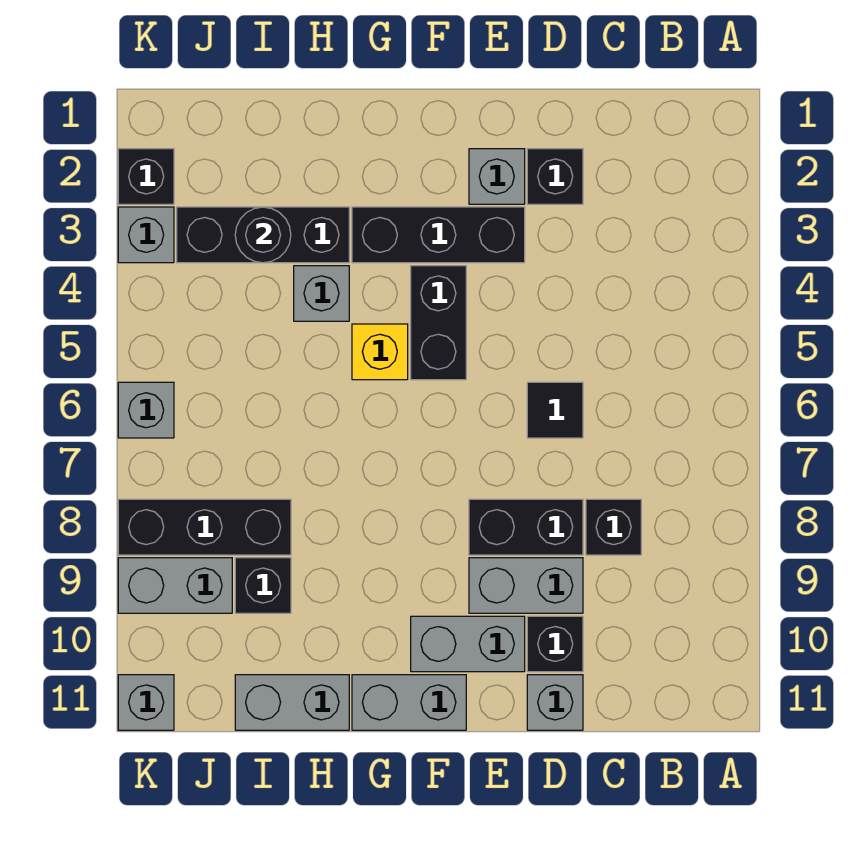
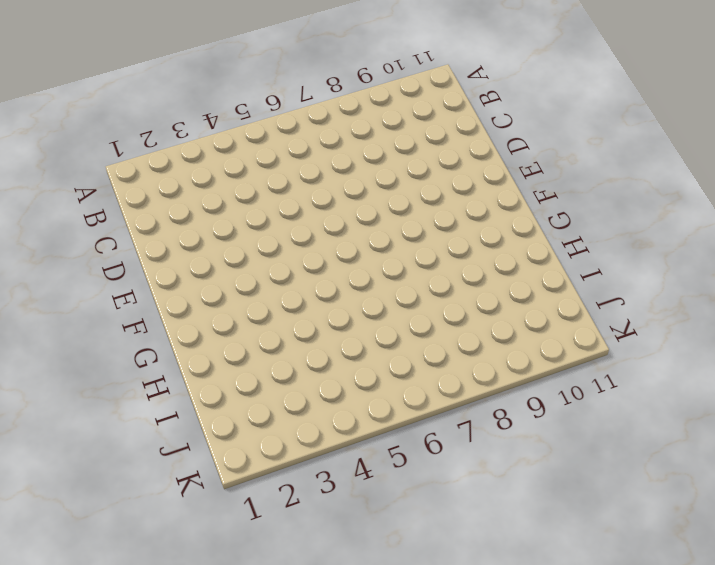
none -> black 1x1 brick [586,499,641,555]
none -> black 1x1 brick [527,149,583,204]
none -> black 1x1 tile [527,382,583,438]

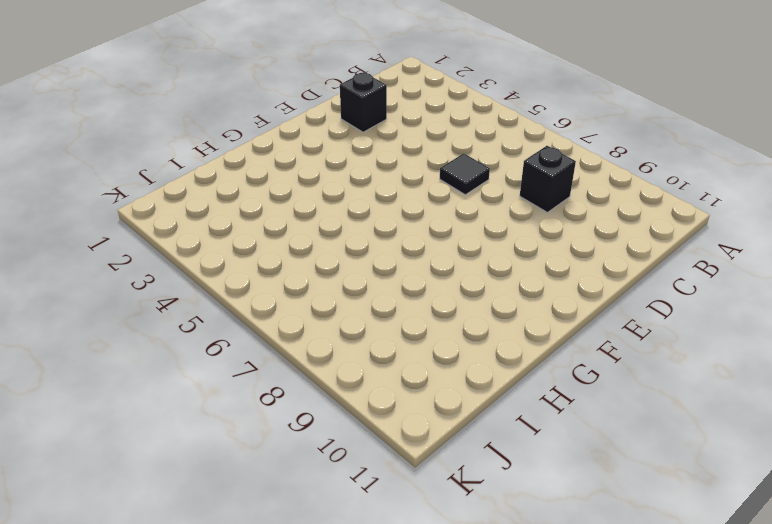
none -> black 1x2 brick [469,499,583,555]
none -> grey 1x2 brick [469,558,583,613]
none -> black 1x1 brick [527,616,583,672]

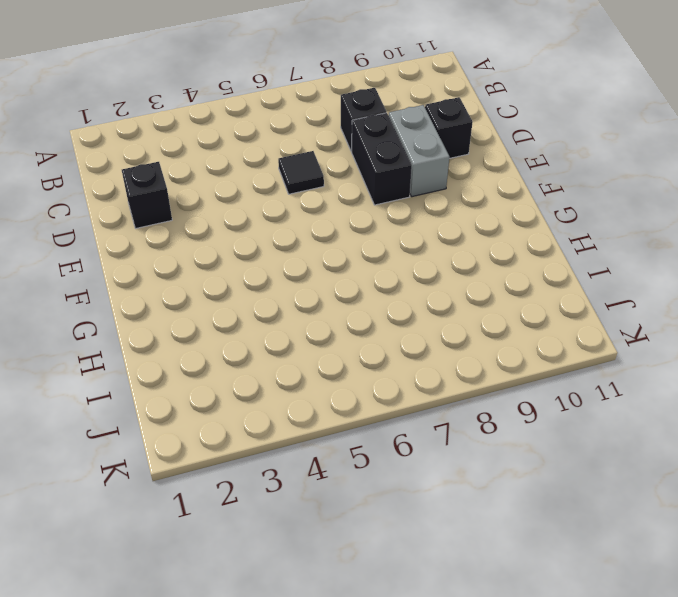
none -> grey 1x1 brick [527,675,583,730]
none -> grey 1x1 brick [469,149,525,204]
none -> black 1x3 brick [352,207,525,263]

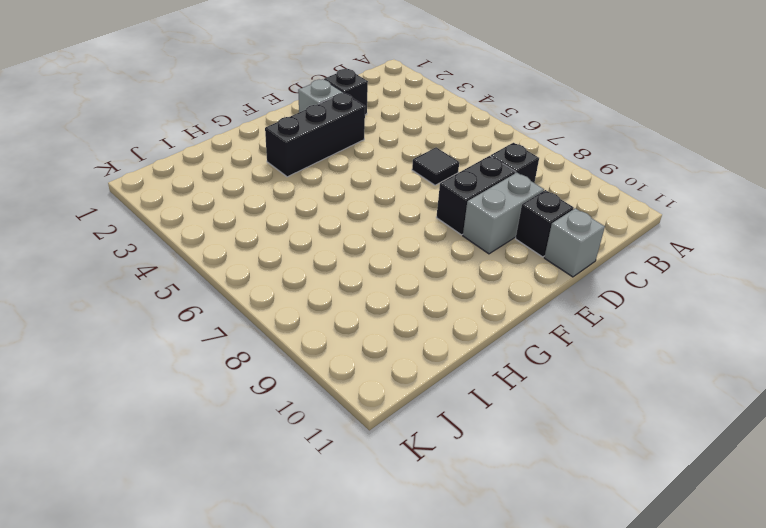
none -> grey 1x2 brick [411,616,525,672]
none -> black 1x2 brick [411,266,466,380]
none -> grey 1x2 brick [352,675,466,730]

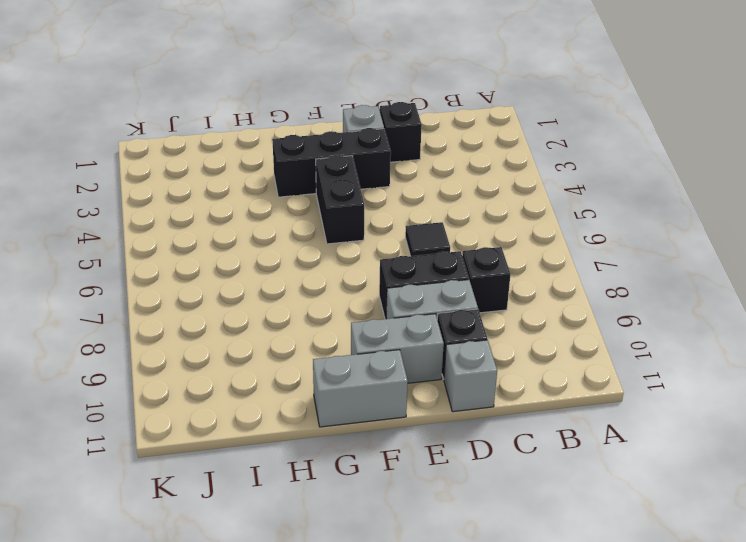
none -> yellow 1x1 brick [352,324,408,380]
none -> black 1x3 brick [177,207,349,263]
none -> grey 1x1 brick [294,266,349,321]

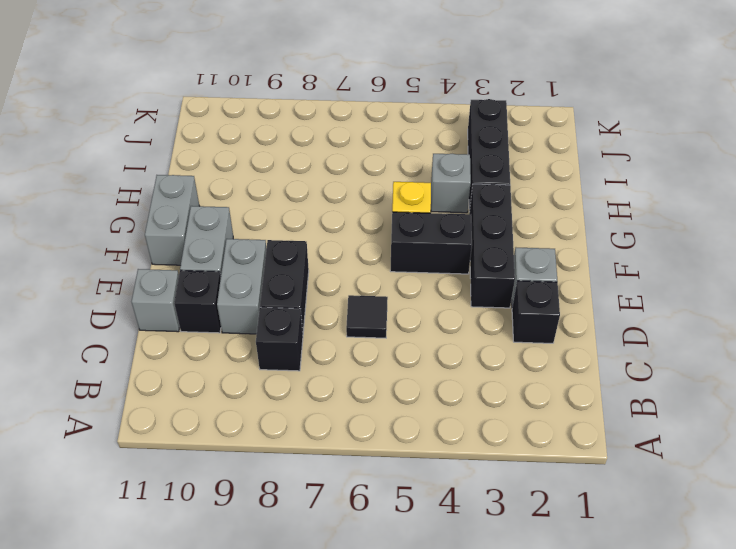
none -> grey 1x2 brick [235,675,349,730]
none -> black 1x3 brick [118,499,291,555]
none -> black 1x1 brick [235,558,291,613]

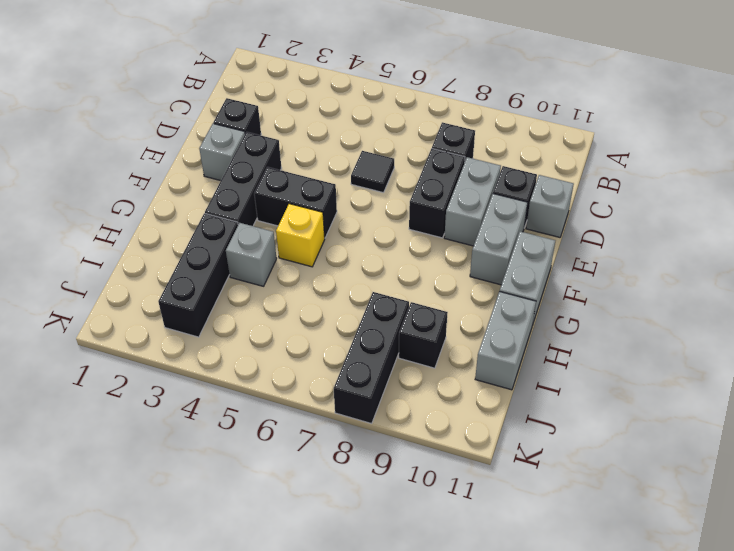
none -> grey 1x2 brick [118,558,232,613]
none -> black 1x1 brick [118,149,174,204]
none -> grey 1x1 brick [118,207,174,263]

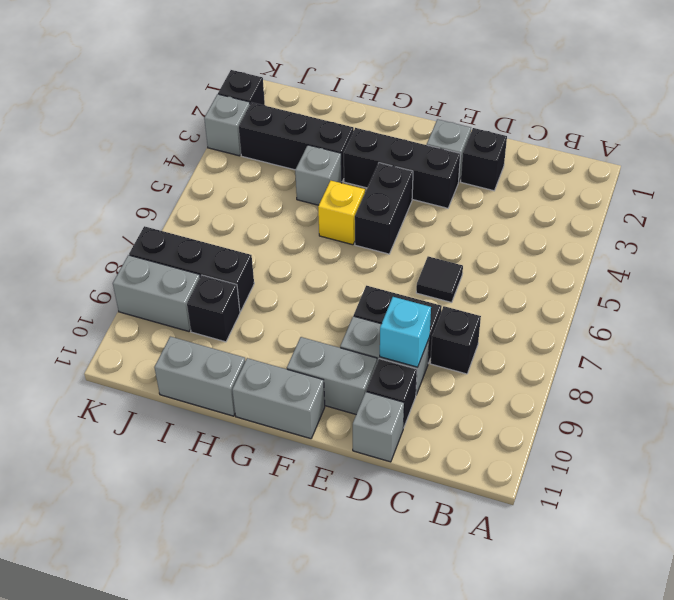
cyan 1x1 brick [380,297,431,367] -> none
none -> grey 1x1 brick [118,382,174,438]
none -> grey 1x1 brick [118,675,174,730]
none -> black 1x1 round brick [235,207,291,263]

